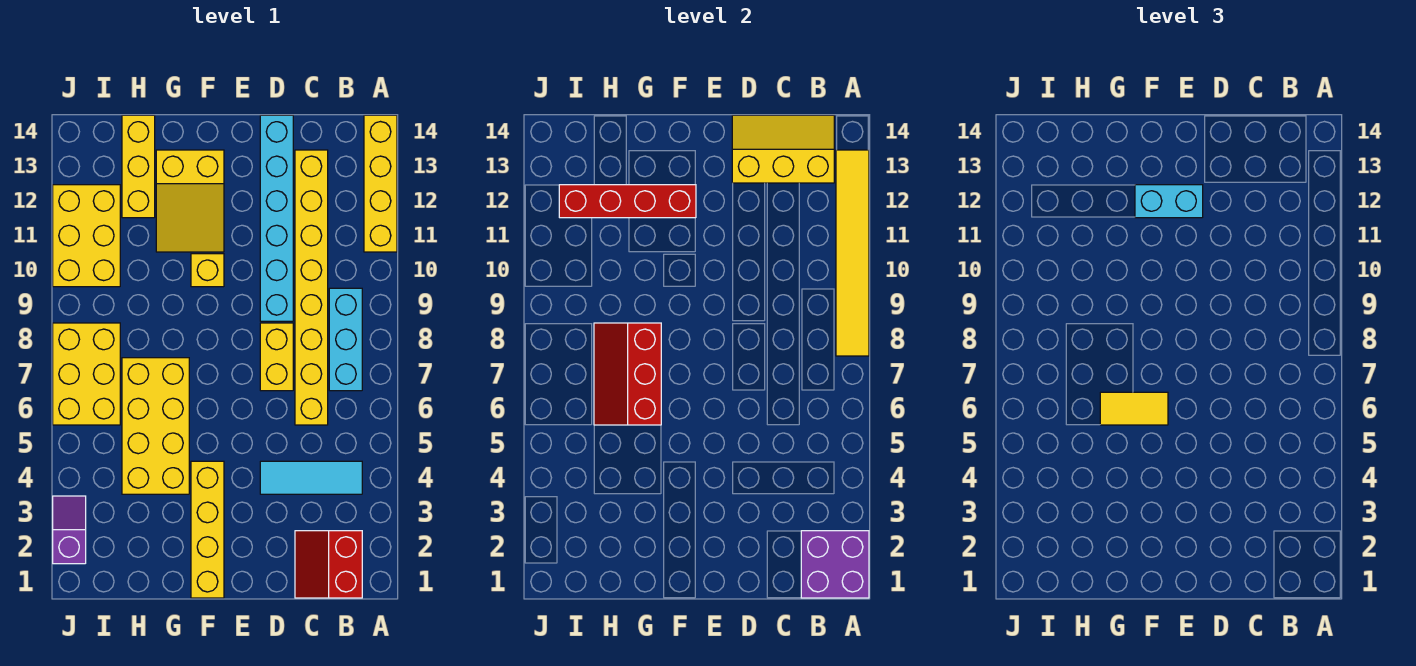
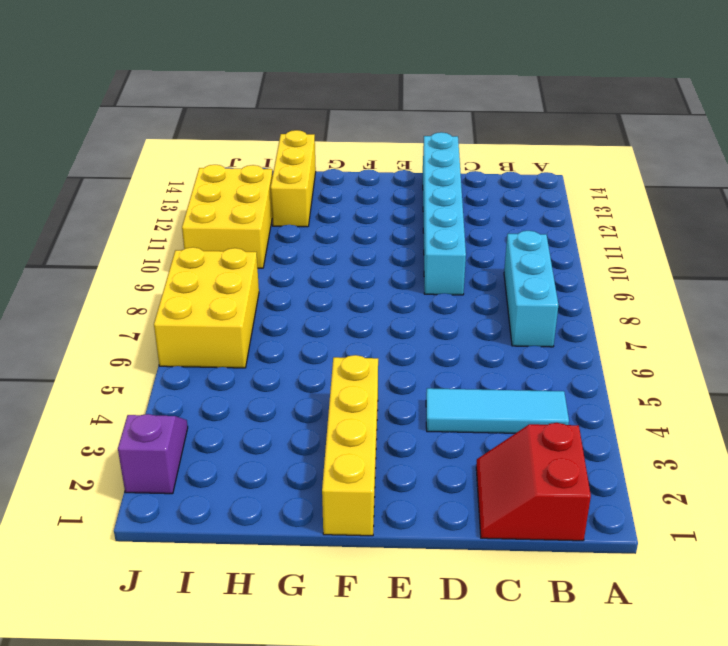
none -> yellow 1x4 brick [364,115,397,252]
none -> yellow 1x8 brick [295,150,328,425]
none -> yellow 1x2 brick [260,323,293,391]

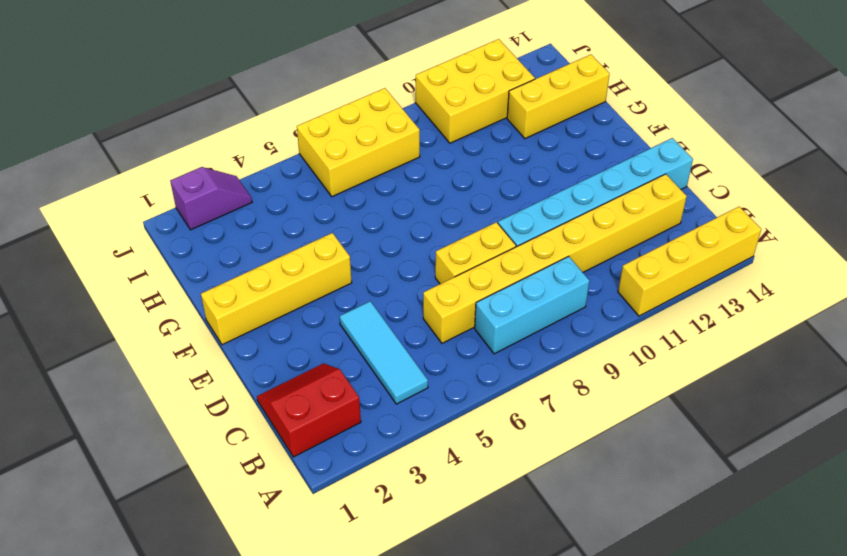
none -> yellow 1x1 brick [191,254,224,287]
none -> yellow 2x3 slope [156,150,224,252]
none -> yellow 2x4 brick [122,358,189,494]

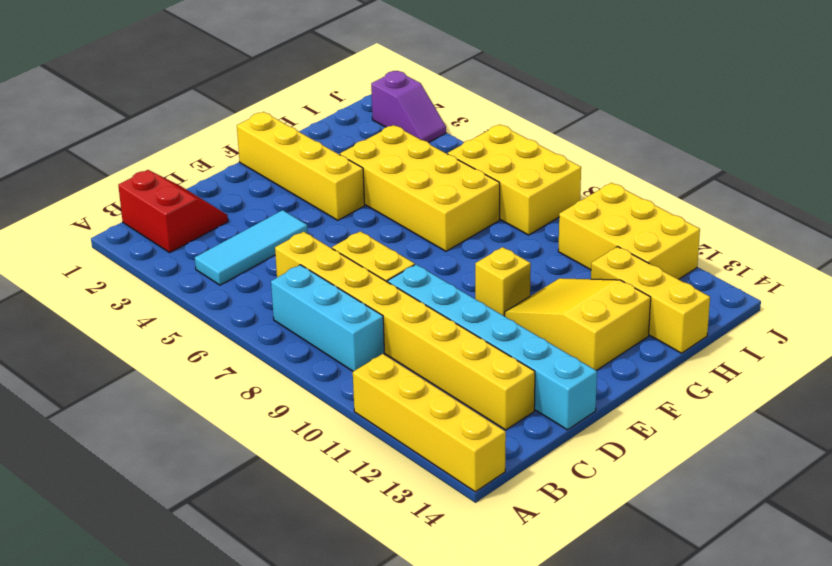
none -> purple 2x2 brick [801,531,869,598]
none -> yellow 1x6 tile [836,150,869,356]
none -> yellow 2x3 slope [732,115,834,183]

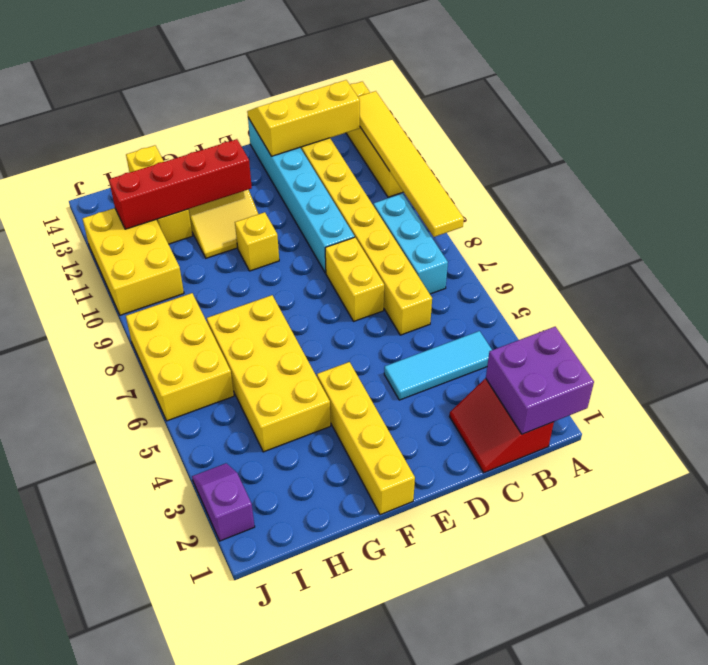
none -> red 2x3 slope [594,323,661,425]
none -> cyan 1x2 brick [1135,185,1203,218]
none -> yellow 1x2 tile [1100,392,1168,425]

